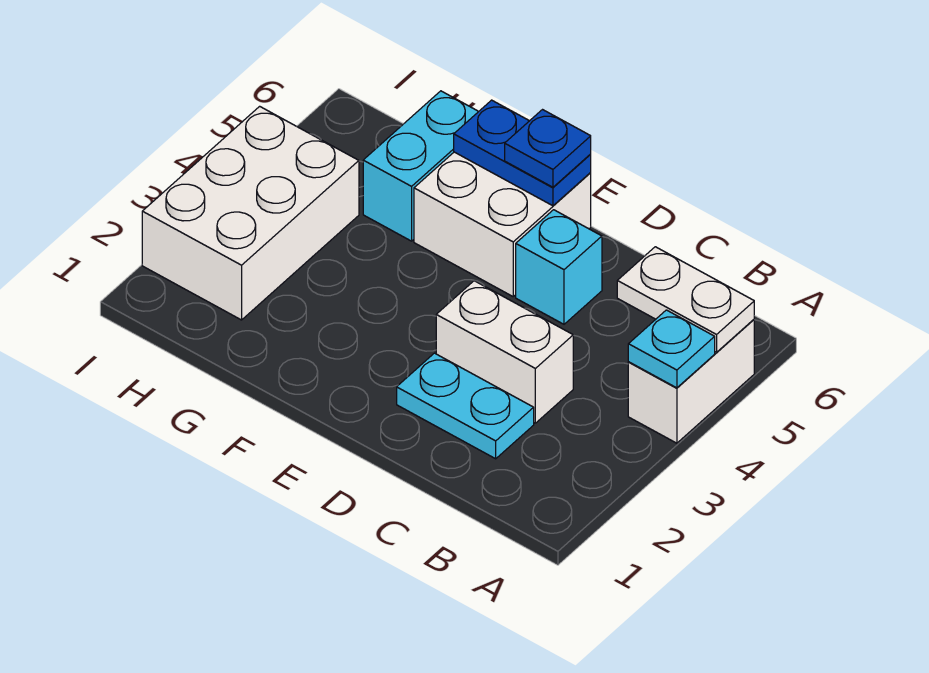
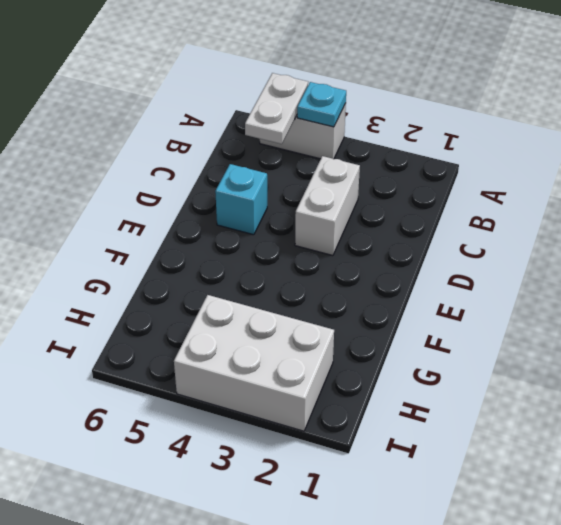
none -> cyan 1x2 plate [397,353,534,459]
none -> white 2x2 brick [414,152,591,296]

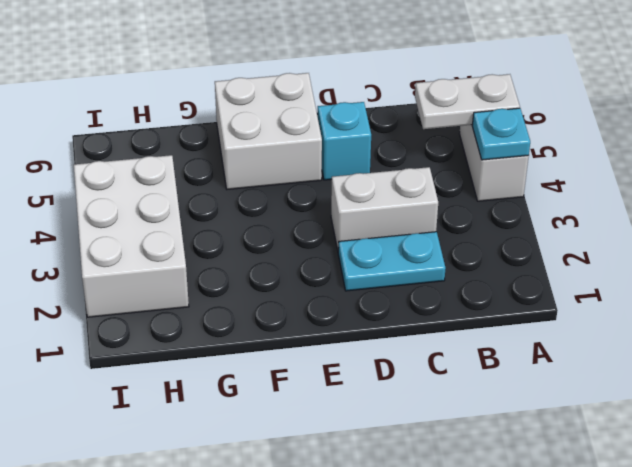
none -> cyan 1x2 brick [363,91,479,241]
none -> blue 1x2 plate [454,100,591,206]

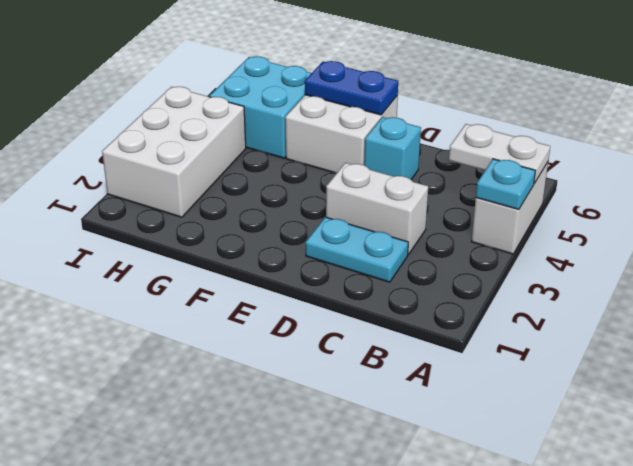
cyan 2x2 brick [209,57,311,158] -> cyan 1x2 brick [363,91,479,241]
none -> blue 1x1 plate [505,110,591,187]

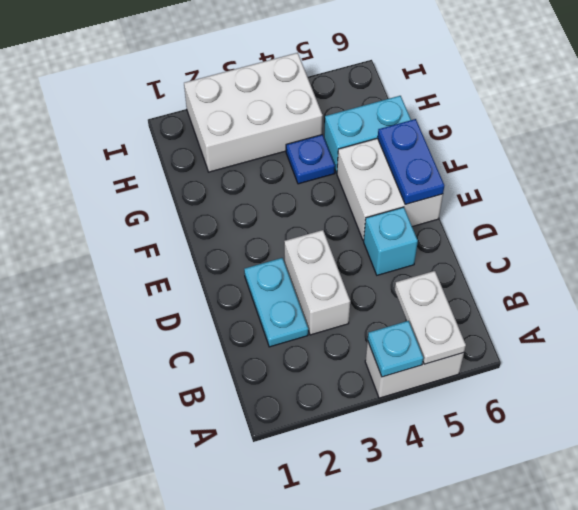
blue 1x1 plate [286,135,335,184] -> blue 1x1 plate moved to [505,110,591,187]

